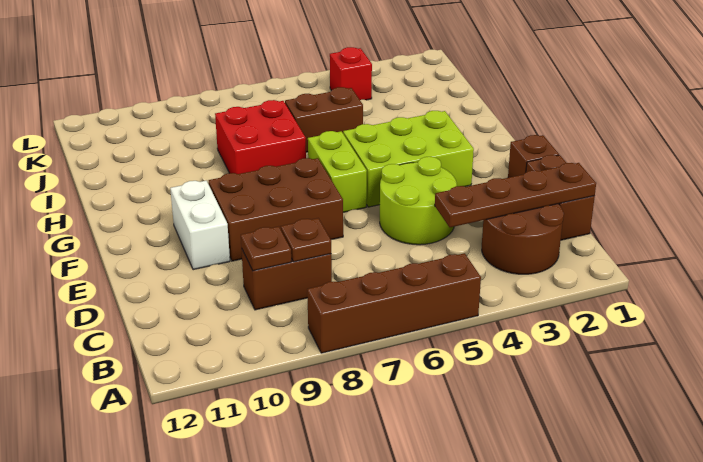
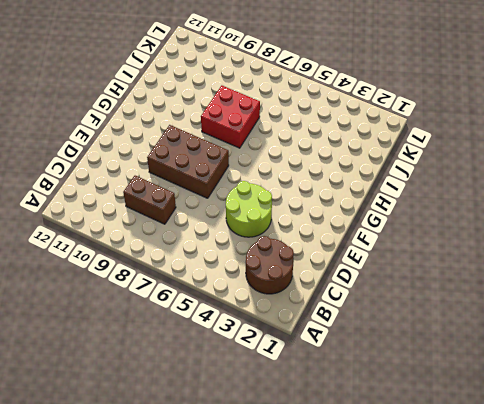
none -> brown 1x4 brick [307,253,481,353]
none -> brown 1x2 brick [526,155,595,240]
none -> brown 1x1 brick [508,135,559,178]

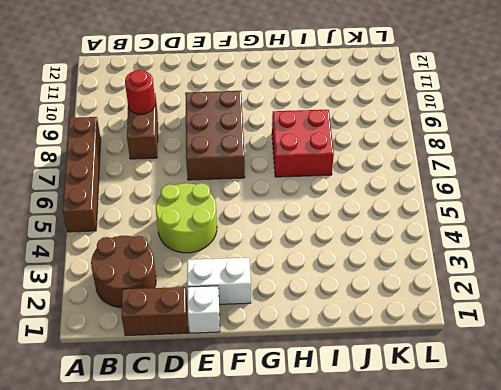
red 1x1 round brick [125,70,155,114] -> brown 1x1 plate [241,227,291,271]
white 1x1 brick [187,286,220,333] -> brown 1x1 brick [508,135,559,178]
white 1x2 brick [187,258,251,304] -> white 1x2 brick moved to [170,181,230,270]
none -> lime 2x3 brick [343,111,474,207]
none -> lime 1x2 brick [308,131,367,212]
none -> brown 1x2 brick [285,87,363,152]

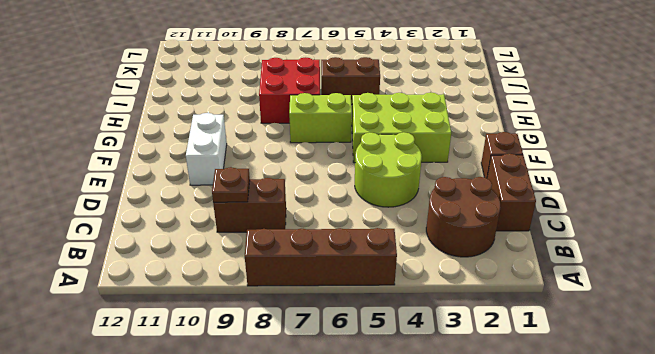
lime 1x2 brick [289,93,352,143] -> lime 1x2 brick turned to [308,131,367,212]
none -> brown 2x3 brick [209,158,343,261]
none -> red 1x1 brick [330,47,372,100]
none -> brown 1x4 plate [435,163,596,227]

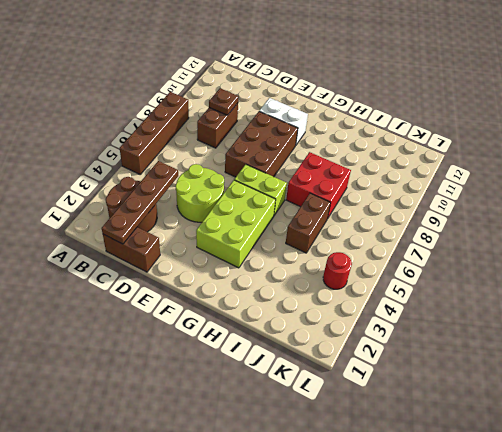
red 1x1 round brick [323,252,352,289] -> red 1x1 brick [330,47,372,100]
none -> brown 1x1 brick [508,135,559,178]
none -> brown 1x1 plate [281,218,331,262]

